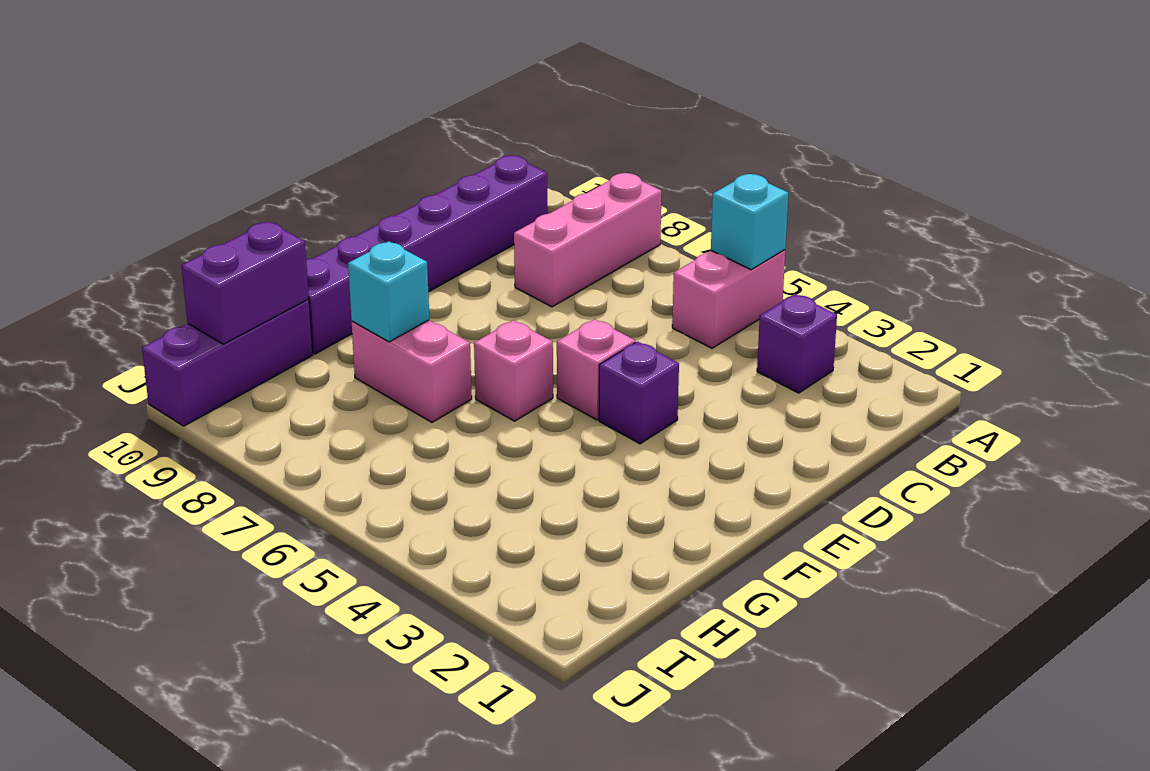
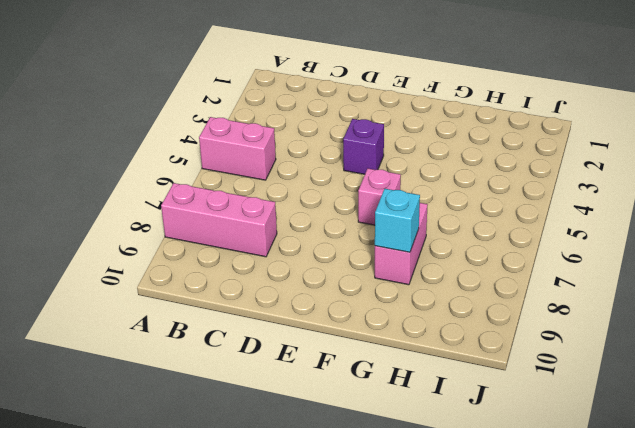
none -> purple 1x1 brick [757,294,837,393]
none -> purple 1x6 brick [306,155,547,354]
none -> pink 1x1 brick [557,319,635,420]

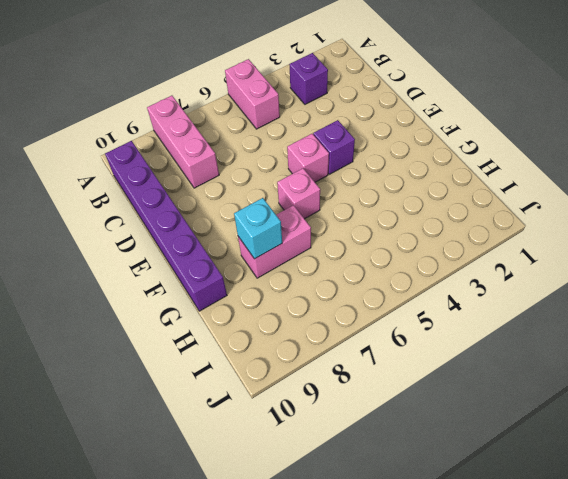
none -> purple 1x3 brick [142,299,313,426]
none -> cyan 1x1 brick [711,174,788,270]
none -> purple 1x2 brick [182,222,309,344]

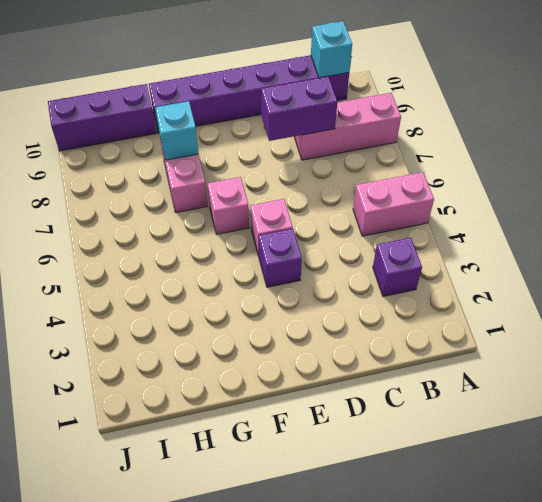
cyan 1x1 brick [311,21,352,78] -> cyan 1x1 brick moved to [711,174,788,270]
purple 1x2 brick [261,76,337,141] -> purple 1x2 brick moved to [182,222,309,344]

